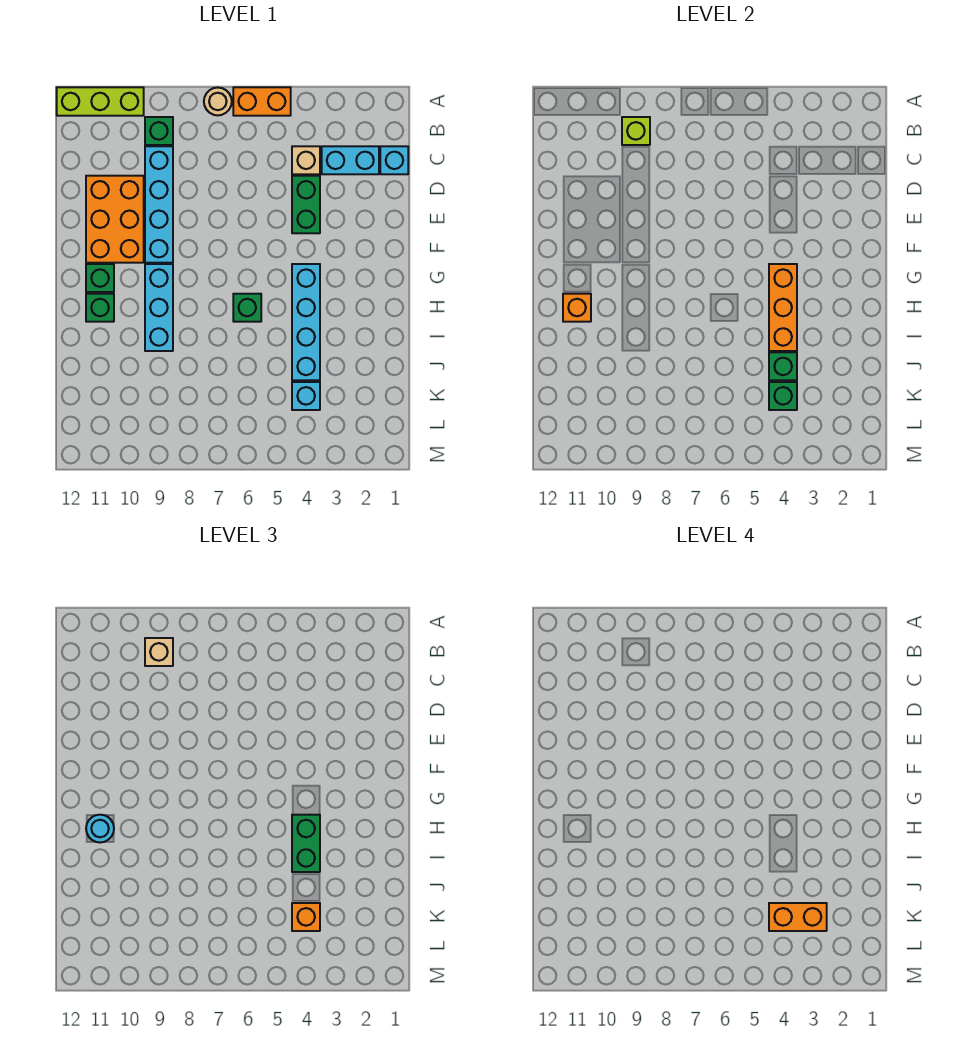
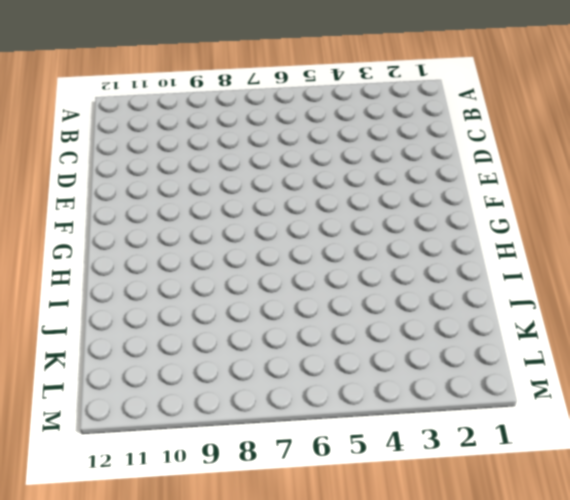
none -> orange 1x2 brick [233,87,291,116]
none -> tan 1x1 round brick [204,88,232,115]
none -> lime 1x3 brick [57,87,144,116]

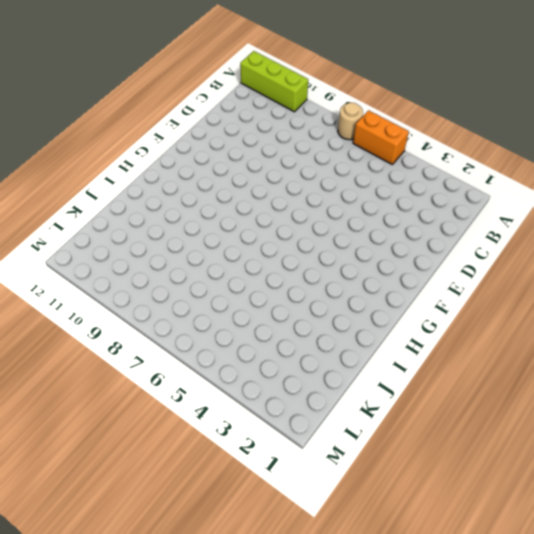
none -> green 1x1 brick [145,117,173,145]
none -> cyan 1x1 brick [380,146,408,174]
none -> cyan 1x2 brick [322,146,379,174]

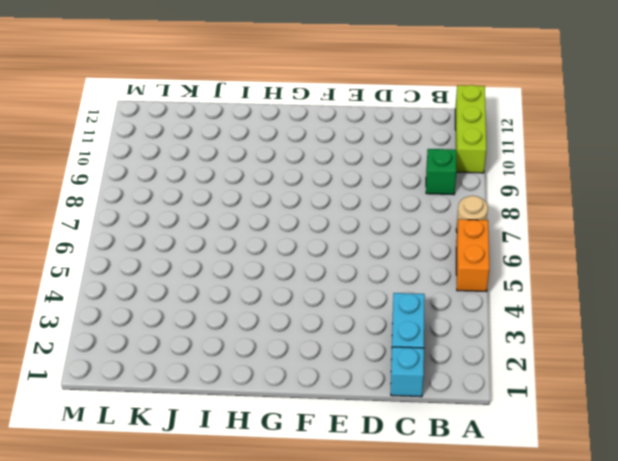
none -> tan 1x1 brick [292,146,320,174]
none -> cyan 1x4 brick [145,146,173,263]
none -> green 1x2 brick [292,176,320,233]

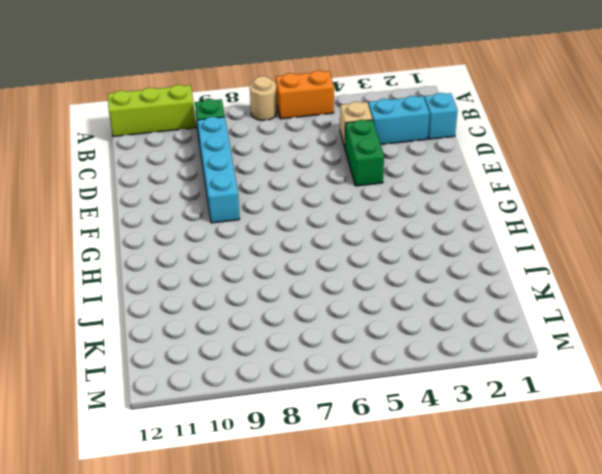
none -> orange 2x3 brick [86,176,144,263]
none -> cyan 1x4 brick [292,264,320,380]
none -> cyan 1x3 brick [145,264,173,351]

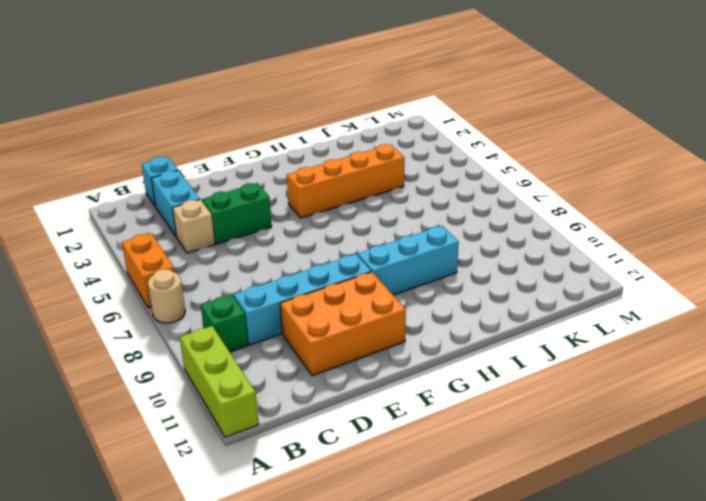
orange 1x4 brick [287,144,404,218] -> cyan 1x4 brick [292,264,320,380]
none -> green 1x1 brick [86,264,114,292]
none -> green 1x1 brick [233,294,261,322]
none -> green 1x1 brick [86,294,114,322]

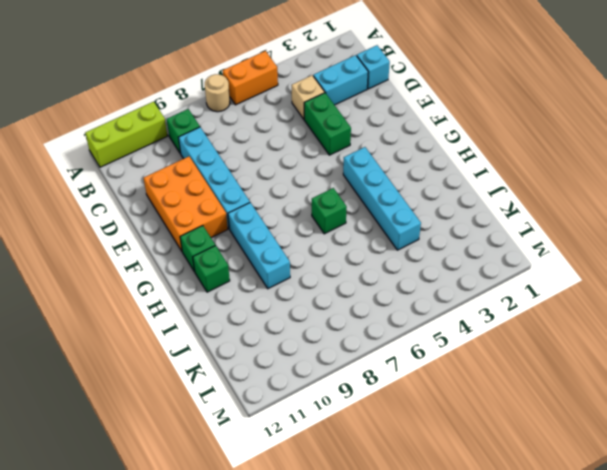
none -> cyan 1x1 brick [292,382,320,410]
none -> lime 1x1 brick [622,117,650,145]
none -> orange 1x3 brick [769,264,797,351]

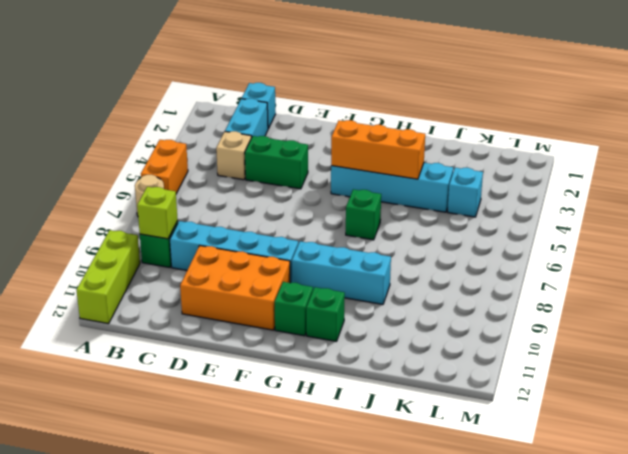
none -> orange 1x1 brick [563,294,591,322]
none -> green 1x1 brick [769,352,797,380]
none -> green 1x1 brick [769,382,797,410]

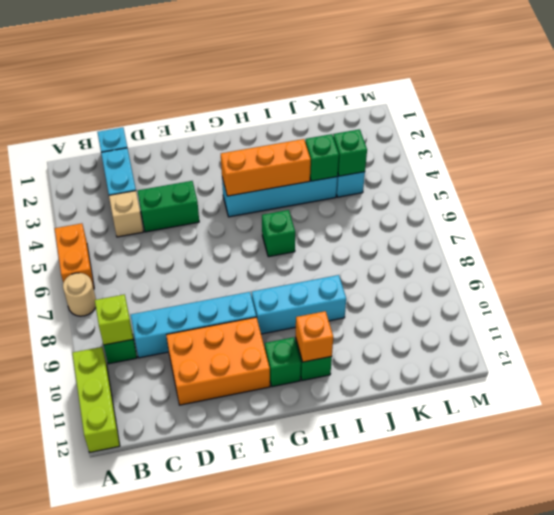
none -> tan 1x1 brick [145,638,173,666]
none -> green 1x2 brick [292,815,320,872]
none -> cyan 1x1 round brick [86,815,114,843]

